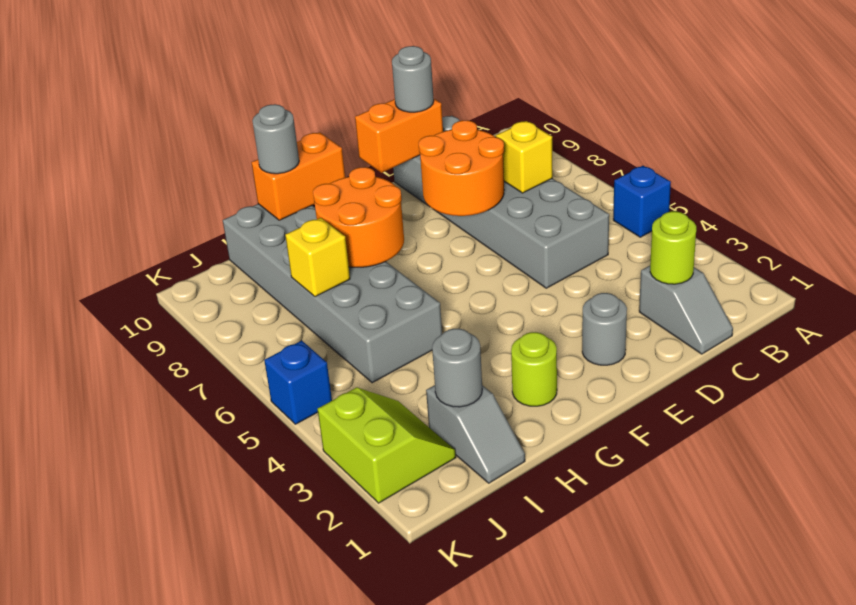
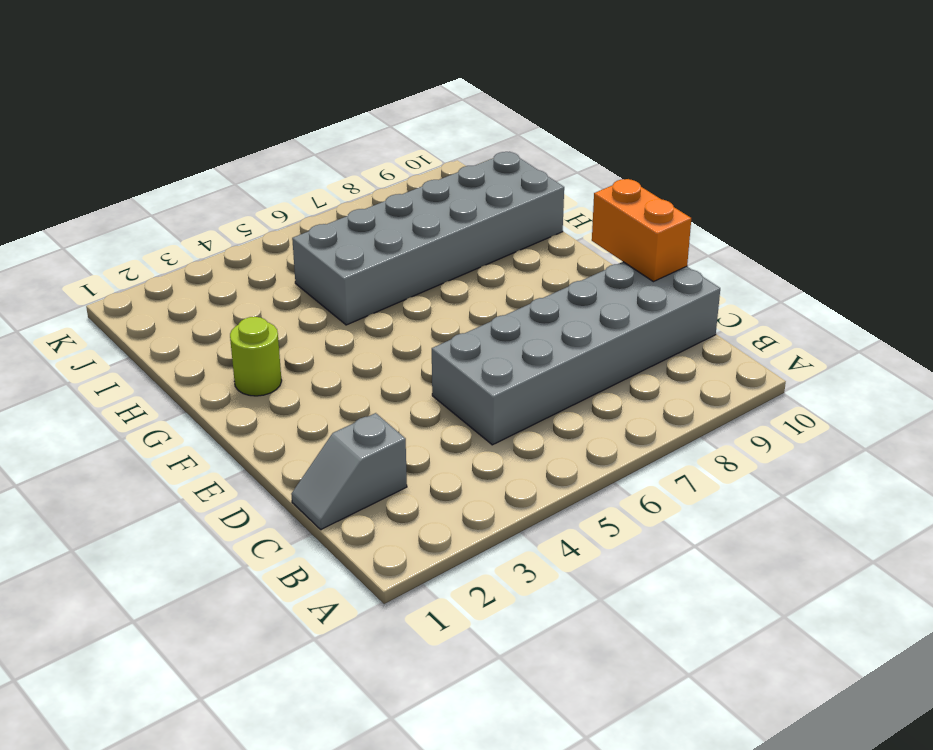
none -> blue 1x1 brick [613,166,671,237]
none -> grey 1x1 round brick [582,293,627,365]
none -> grey 1x2 slope [426,385,525,483]

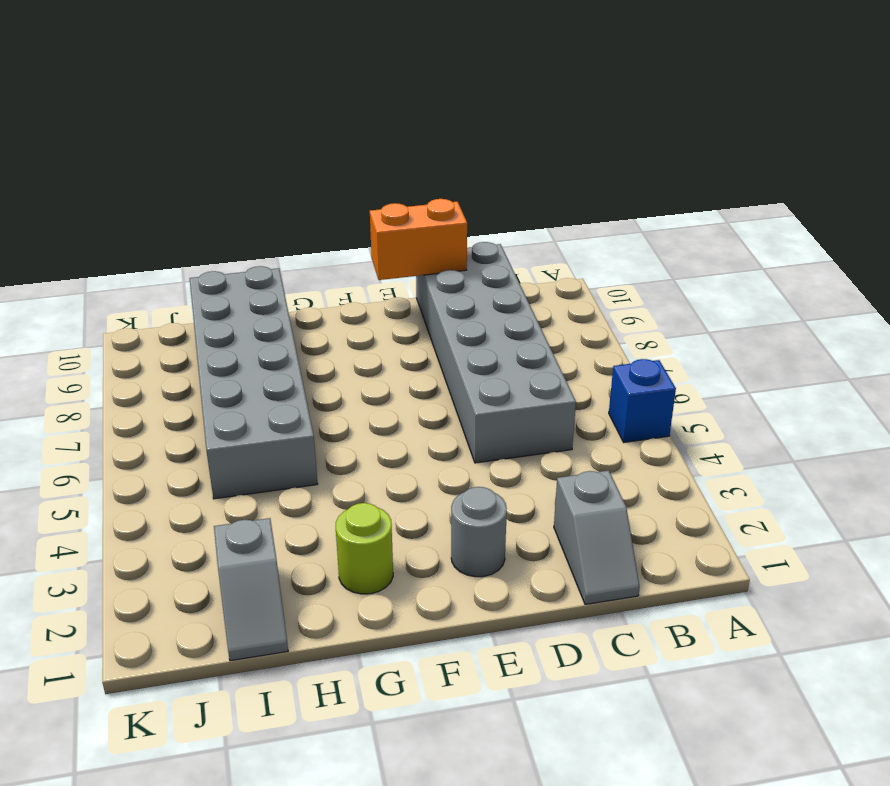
none -> lime 2x2 slope [317,387,456,503]
none -> blue 1x1 brick [264,341,332,424]
none -> lime 1x1 round brick [650,211,696,284]

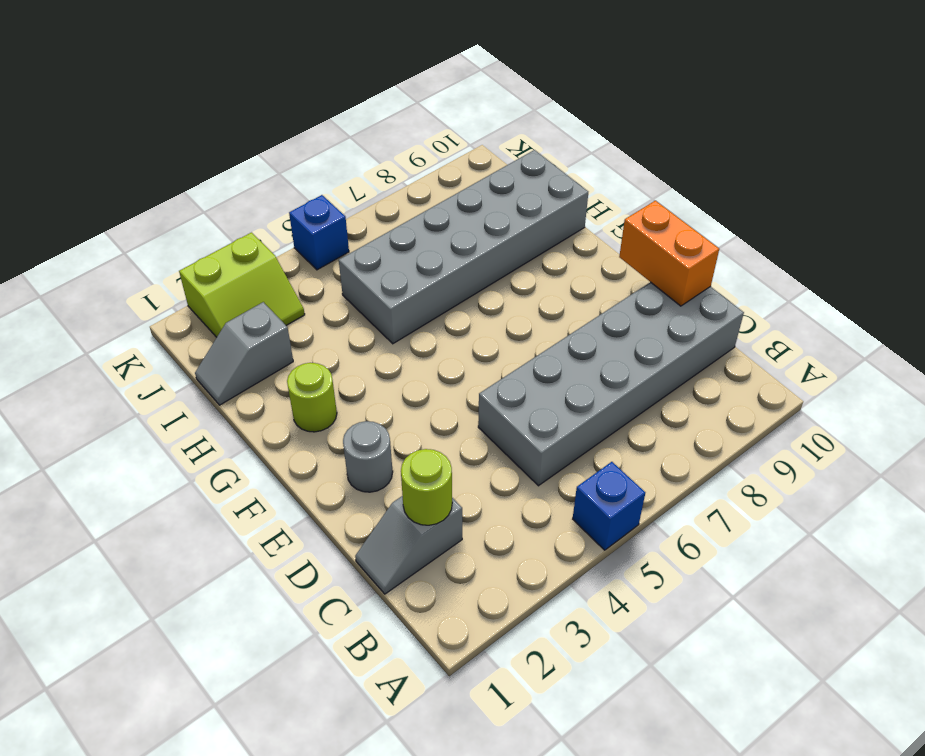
none -> yellow 1x1 brick [496,121,553,193]
none -> orange 2x2 round brick [419,120,504,216]
none -> orange 2x2 round brick [313,167,404,267]

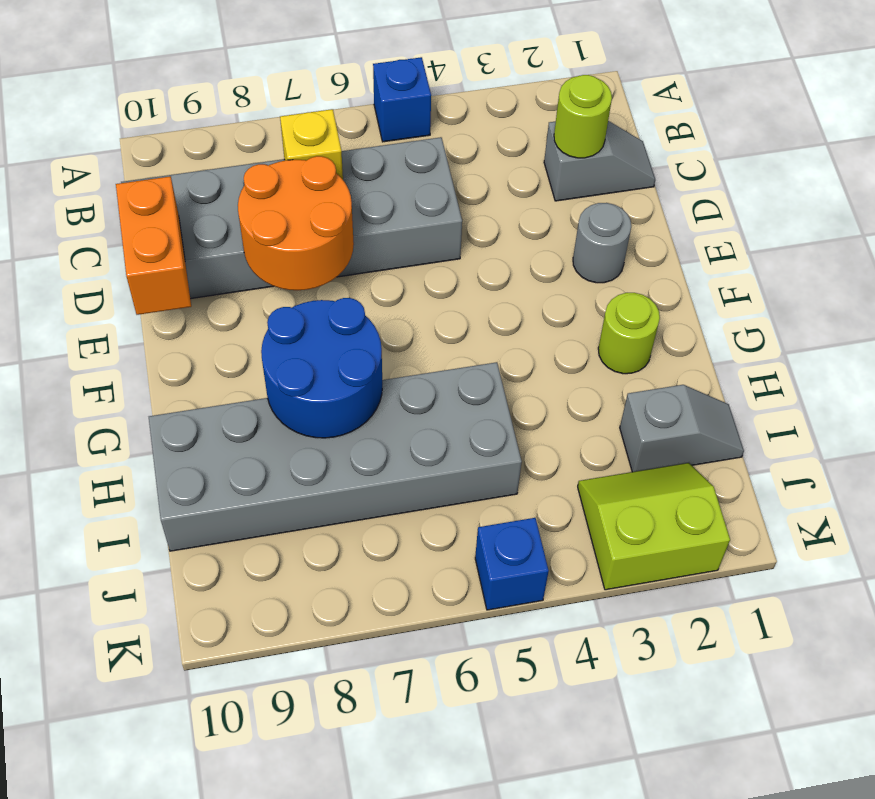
blue 2x2 round brick [261,298,382,438] -> orange 2x2 round brick [313,167,404,267]
none -> orange 1x2 brick [251,132,345,220]
none -> grey 1x1 round brick [432,328,482,407]
none -> yellow 1x1 brick [285,218,350,297]

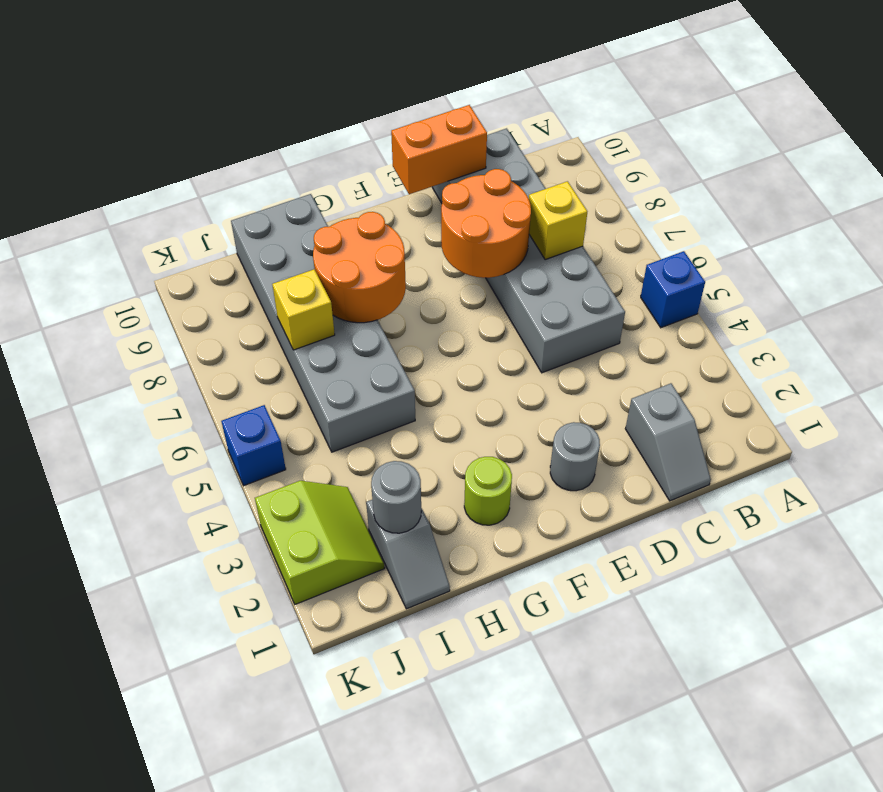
none -> lime 1x1 round brick [650,211,696,284]
none -> orange 1x2 brick [251,132,345,220]
none -> grey 1x1 round brick [392,46,434,112]

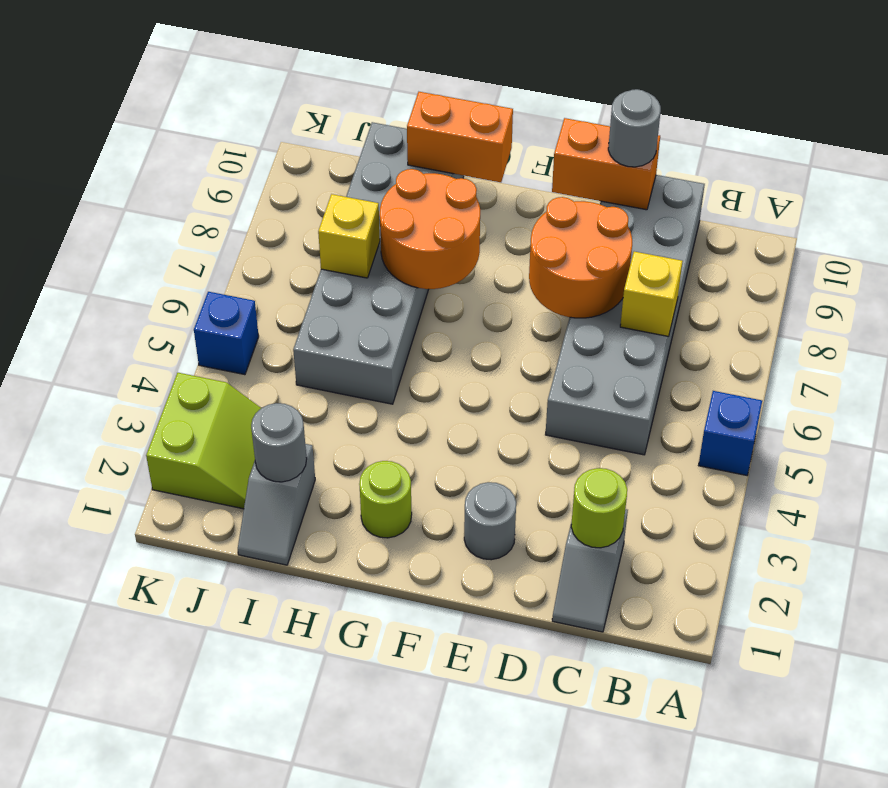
none -> grey 1x1 round brick [252,104,299,174]

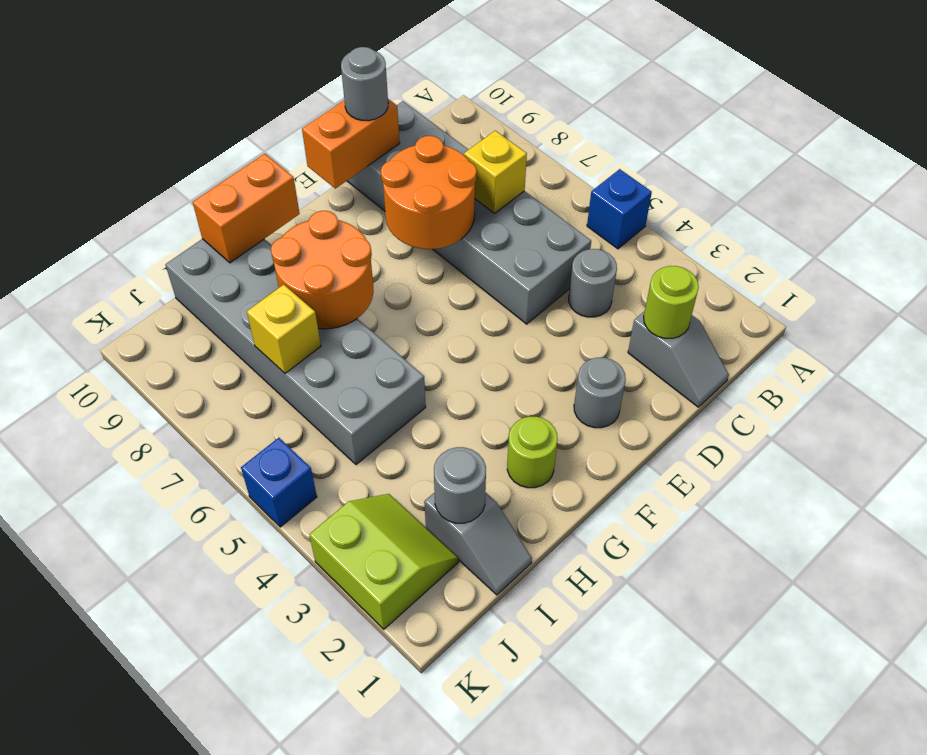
grey 1x1 round brick [569,249,617,317] -> grey 1x1 round brick moved to [252,104,299,174]

